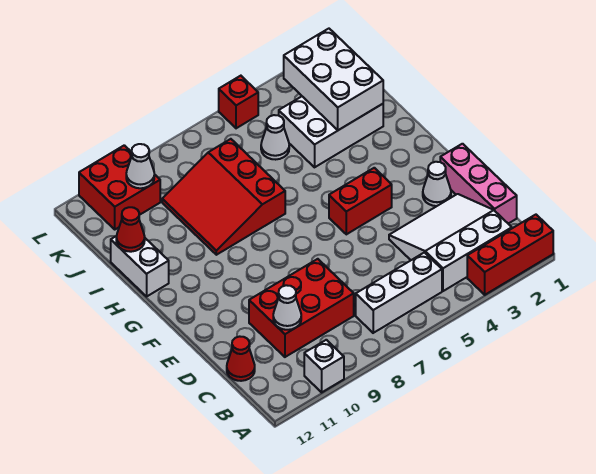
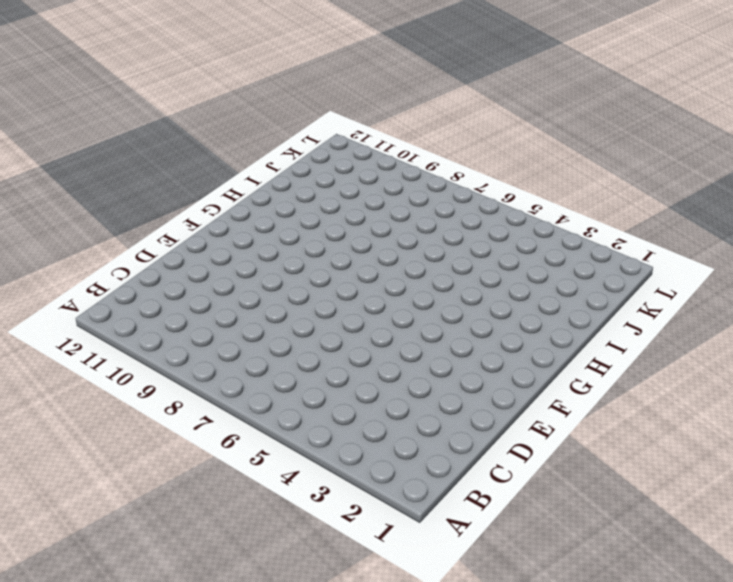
none -> red 1x3 brick [467,215,553,295]
none -> white 1x1 brick [304,340,344,392]
none -> white 3x3 slope [389,194,512,291]

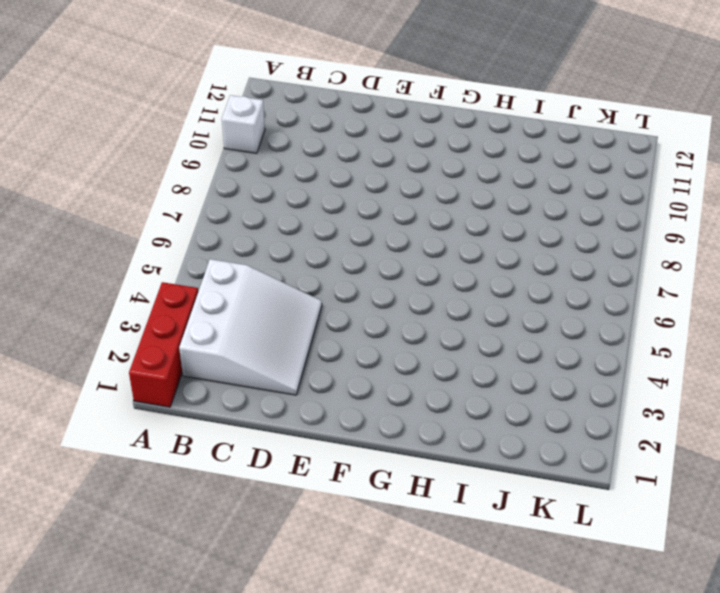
none -> white 1x3 brick [356,252,442,333]
none -> pink 1x3 brick [440,144,517,224]
none -> red 2x3 brick [249,259,354,357]

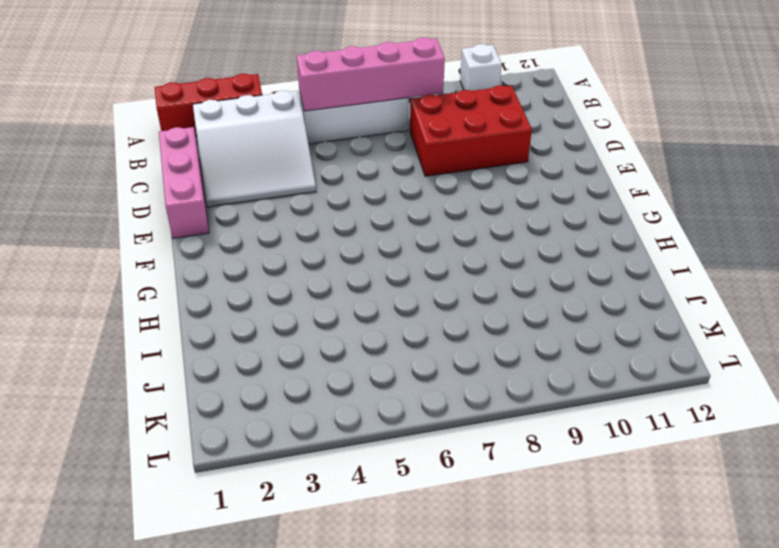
pink 1x4 brick [297,38,445,111] -> none
none -> red 1x1 cone [227,336,255,381]
none -> white 1x1 cone [423,162,451,206]
none -> red 1x2 brick [329,168,392,234]

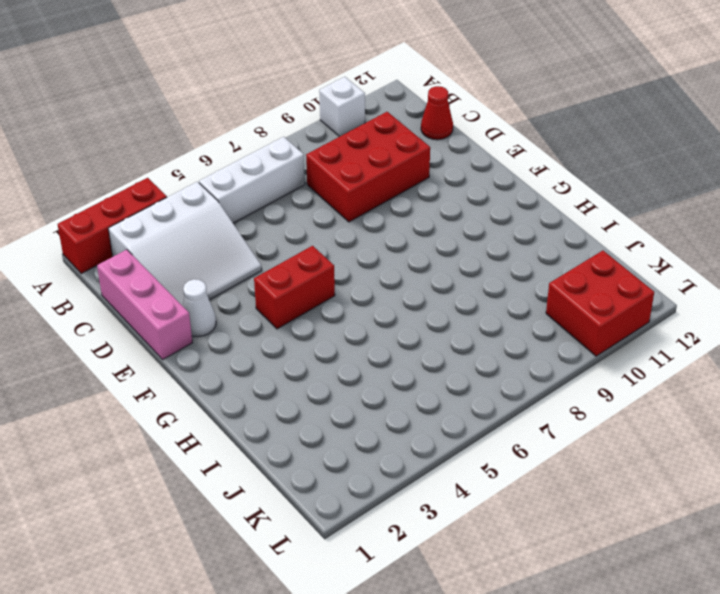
none -> red 3x3 slope [162,139,285,255]
none -> white 1x2 brick [111,236,169,296]
none -> white 2x3 brick [279,97,383,167]

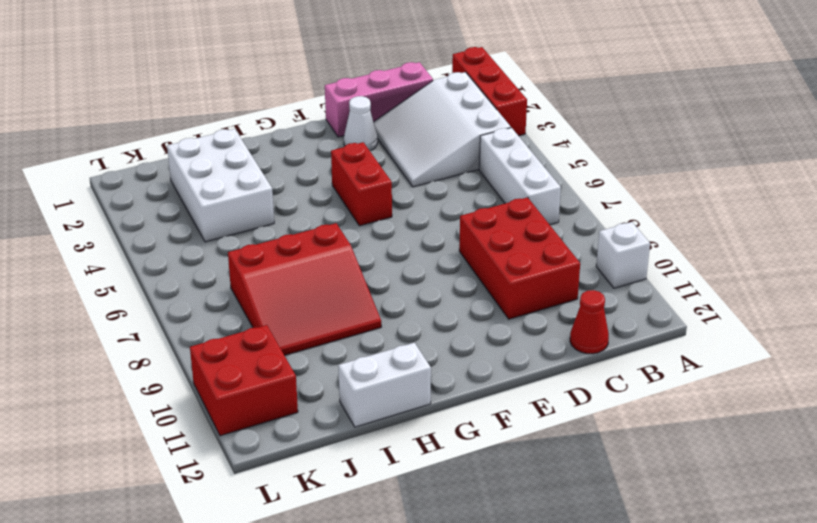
none -> white 1x1 cone [261,115,289,160]
none -> red 1x1 brick [219,76,258,128]
none -> white 1x1 cone [273,285,301,330]

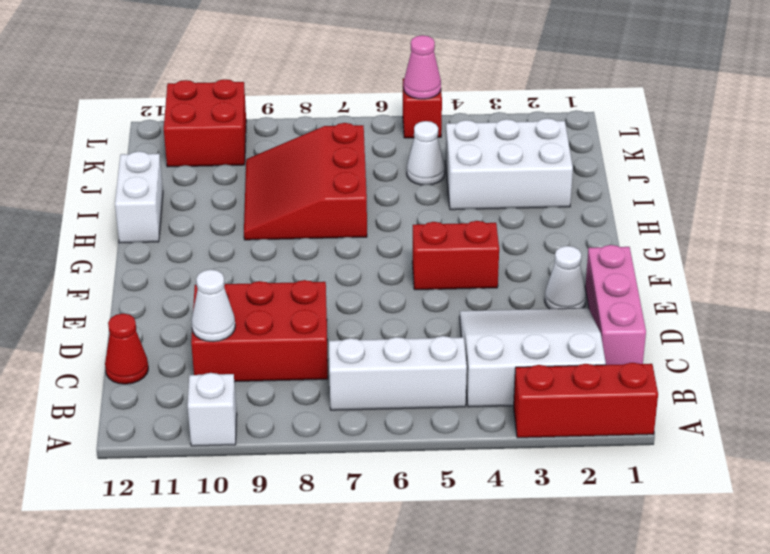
pink 1x1 cone [404,35,441,99] -> none
none -> white 2x3 brick [284,29,383,130]
none -> red 1x1 cone [116,207,145,252]
none -> white 1x1 cone [126,144,154,188]

